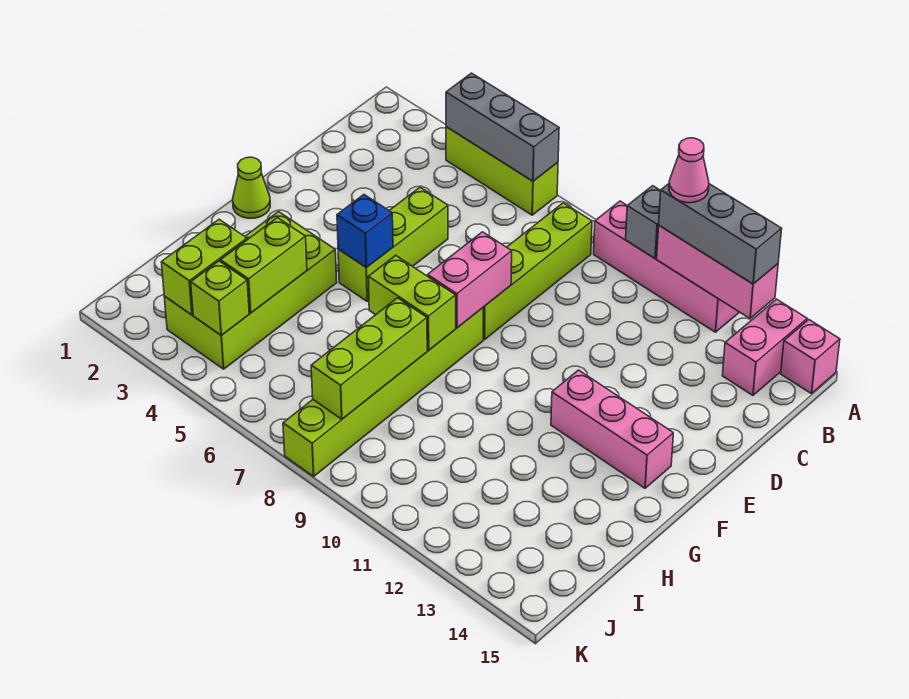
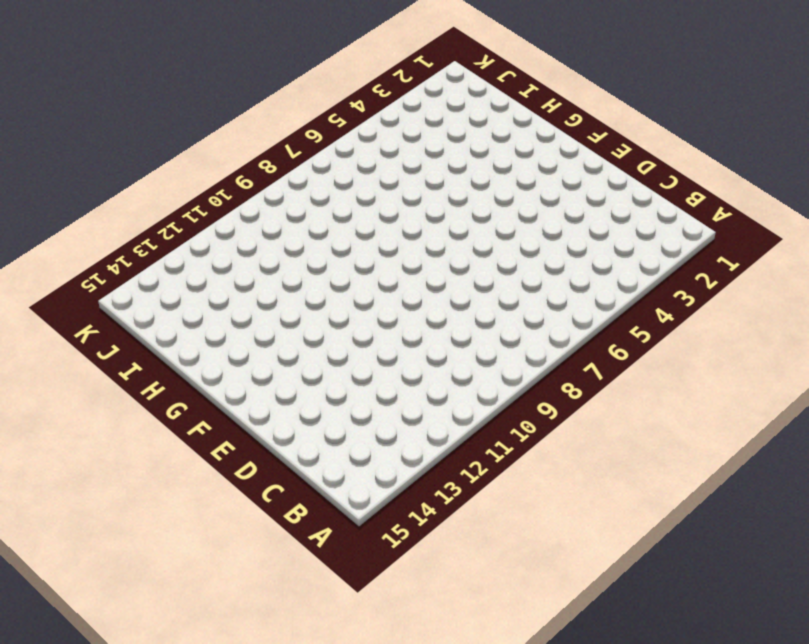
none -> lime 1x3 brick [446,127,558,215]
none -> pink 1x4 brick [594,201,739,332]
none -> pink 1x2 brick [722,299,807,395]

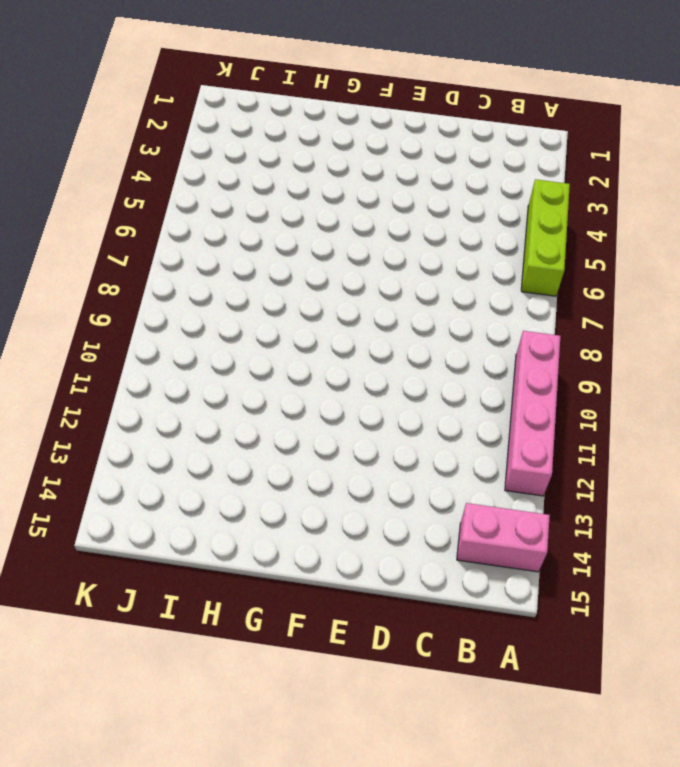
none -> pink 1x1 brick [781,320,840,394]
none -> lime 1x4 brick [483,203,592,340]
none -> lime 1x3 brick [338,187,448,301]

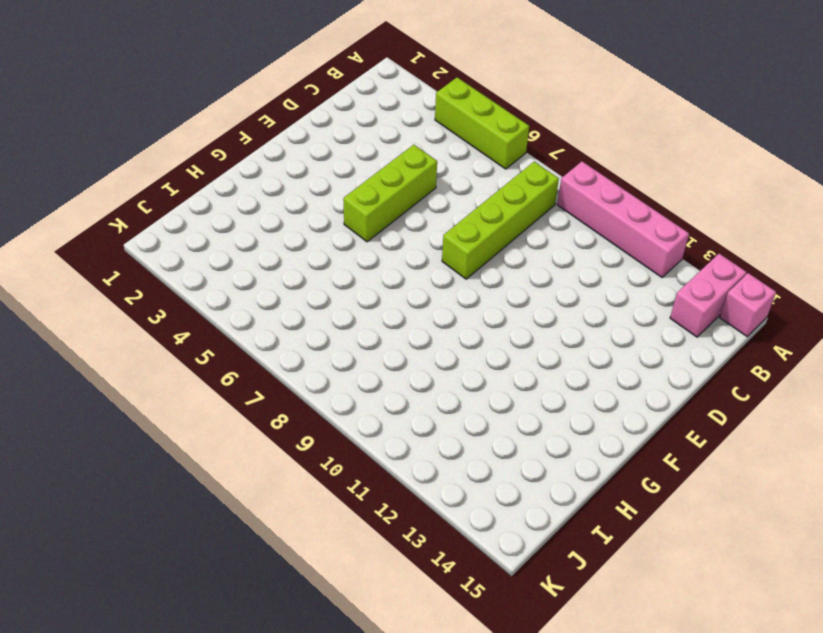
none -> lime 1x1 cone [233,157,270,218]
none -> lime 1x6 brick [283,308,483,476]
none -> pink 1x3 brick [551,370,673,488]

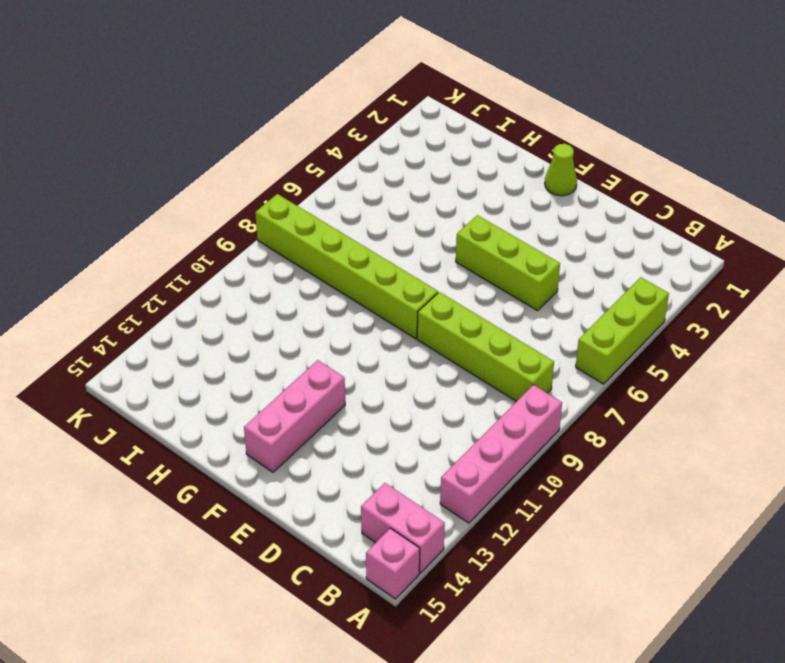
none -> lime 2x4 brick [164,212,337,369]
none -> grey 1x3 brick [446,73,559,181]
none -> grey 1x1 brick [626,186,661,258]

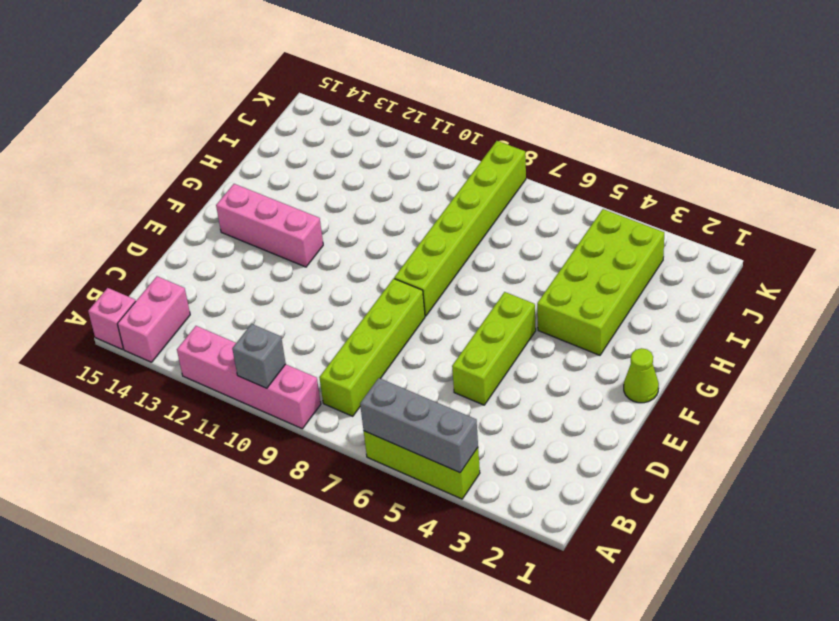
none -> pink 1x3 brick [657,226,778,318]
none -> pink 1x2 brick [428,232,512,328]
none -> blue 1x1 brick [337,195,393,268]

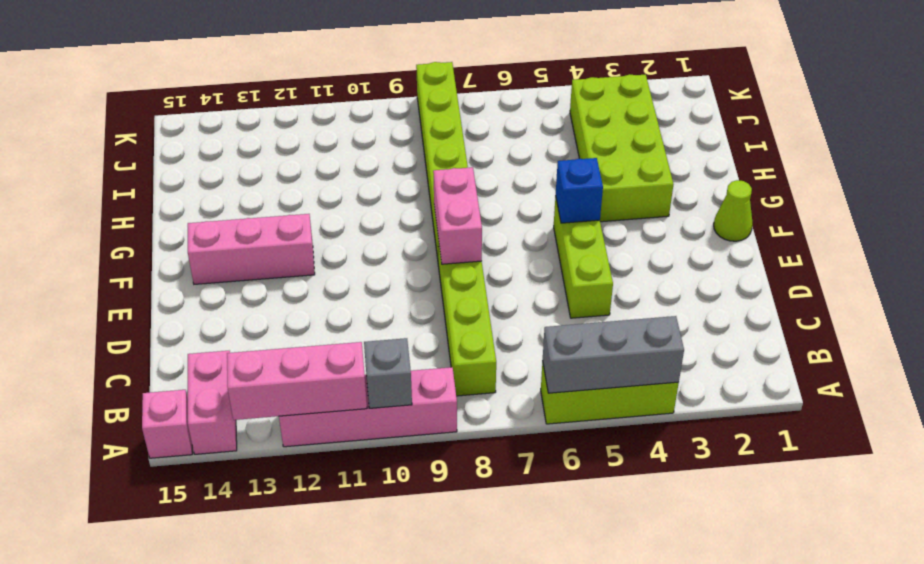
none -> lime 1x2 brick [368,255,456,350]
none -> lime 1x2 brick [220,218,307,313]
none -> lime 1x3 brick [311,298,427,419]

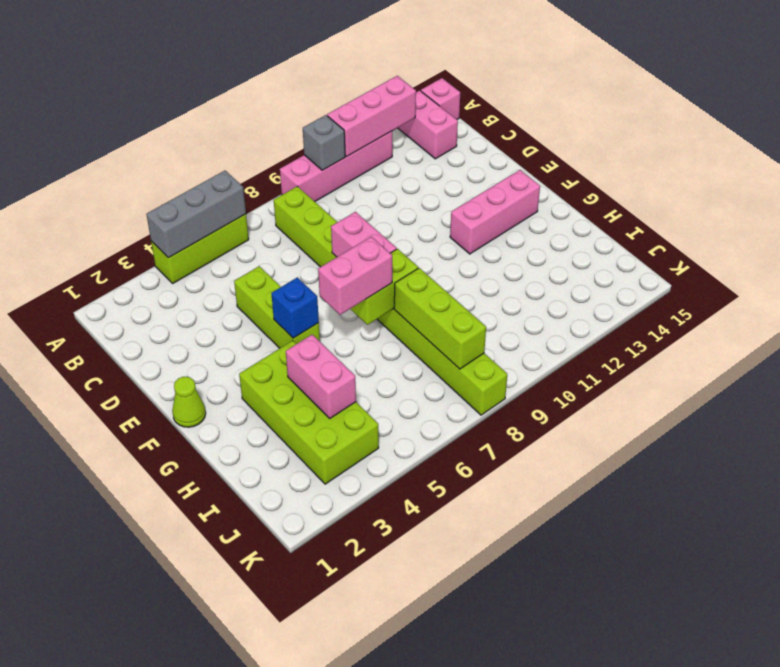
pink 1x2 brick [318,237,392,315] -> none
pink 1x2 brick [286,335,356,418] -> lime 1x2 brick [220,218,307,313]
none -> lime 1x2 brick [161,219,247,315]
none -> lime 1x1 brick [191,261,249,335]
none -> grey 1x3 brick [659,184,782,284]

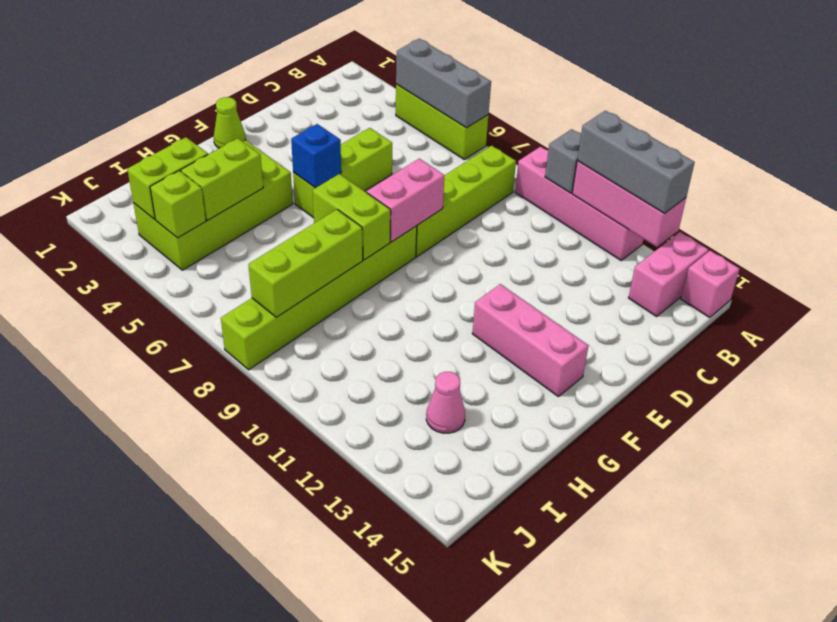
pink 1x1 cone [426,372,465,433] -> pink 1x1 cone moved to [669,138,709,203]

